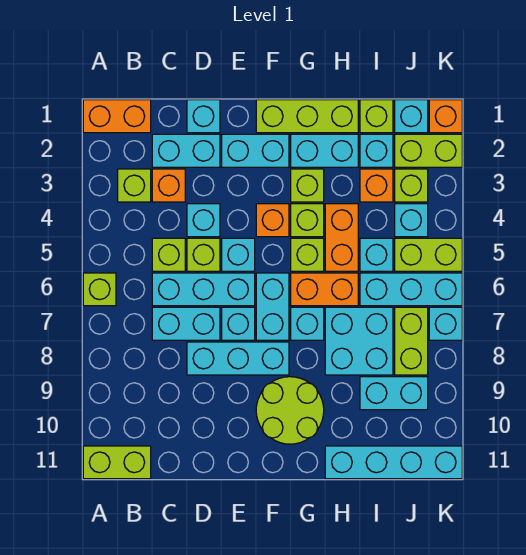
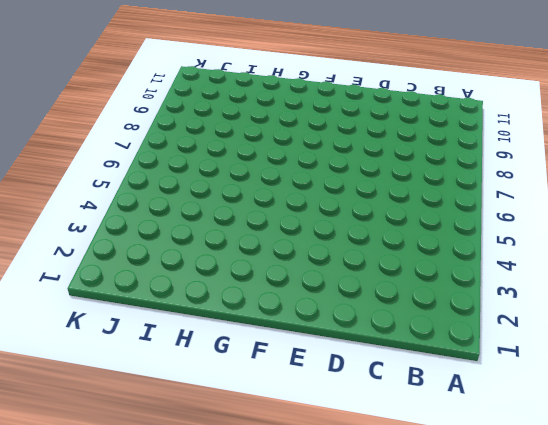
none -> orange 1x2 brick [83,100,151,133]
none -> lime 1x1 brick [83,273,116,306]
none -> lime 1x2 brick [83,446,151,479]
none -> lime 1x1 brick [118,169,151,202]

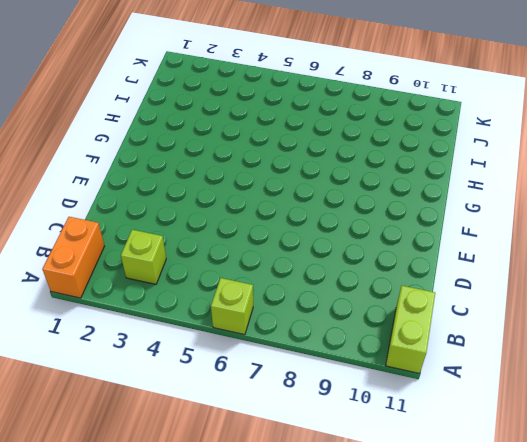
none -> cyan 1x2 brick [152,134,220,167]
none -> orange 1x1 brick [152,169,185,202]
none -> lime 1x1 brick [152,238,185,271]
none -> cyan 1x3 brick [152,273,255,306]

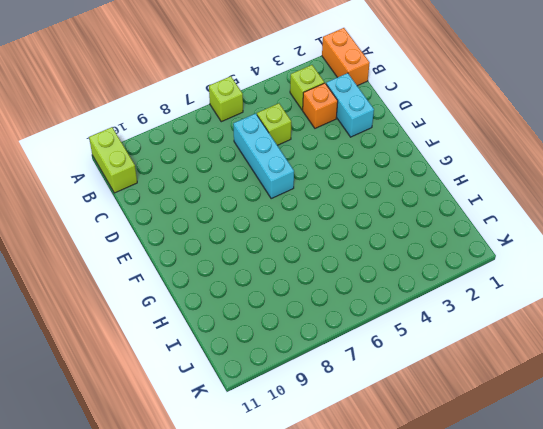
none -> cyan 1x2 brick [152,307,220,340]
none -> cyan 1x1 brick [187,100,220,133]
none -> cyan 1x1 brick [187,204,220,237]
none -> lime 1x1 brick [187,238,220,271]

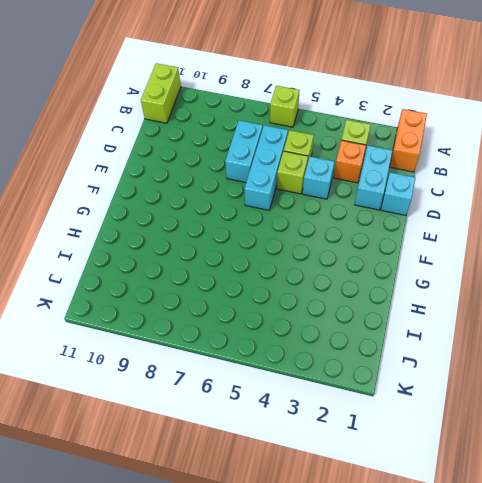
none -> cyan 1x3 brick [187,342,289,375]
none -> cyan 1x2 brick [222,134,289,167]
none -> cyan 1x1 brick [222,238,255,271]
none -> cyan 1x1 brick [222,307,255,340]

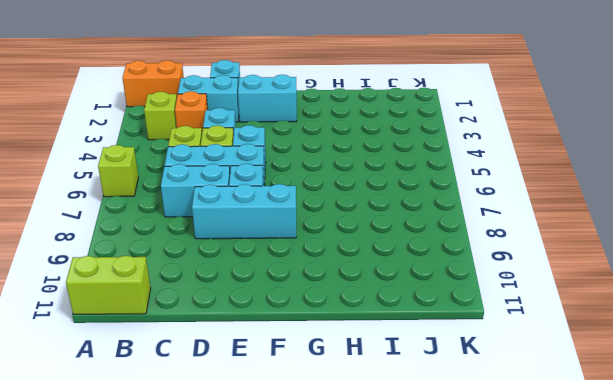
none -> lime 1x3 brick [256,100,358,133]
none -> orange 1x1 brick [256,204,289,237]
none -> cyan 1x2 brick [256,273,289,340]
none -> lime 2x2 round brick [256,377,324,444]

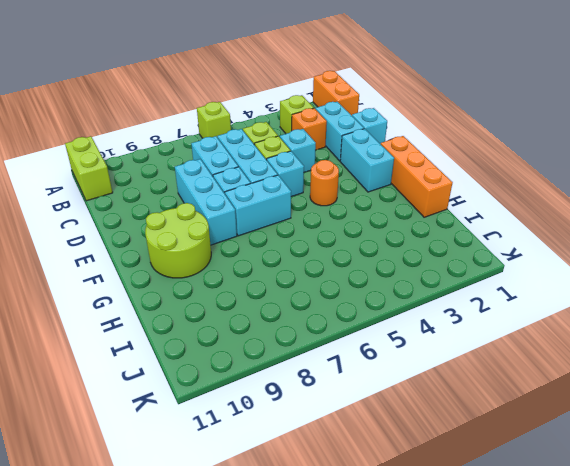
orange 1x3 brick [381,136,453,217] -> lime 1x3 brick [256,100,358,133]
orange 1x1 round brick [310,160,339,206] -> orange 1x1 brick [256,204,289,237]
none -> cyan 1x2 brick [291,134,358,167]
none -> lime 1x1 brick [291,169,324,202]
none -> lime 1x1 brick [291,204,324,237]
none -> lime 1x1 brick [291,238,324,271]

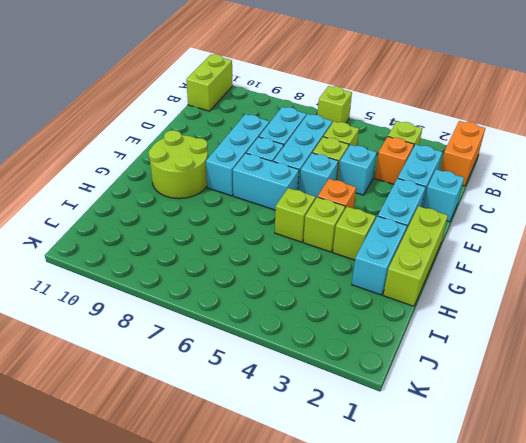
none -> orange 1x2 brick [291,273,358,306]
none -> cyan 1x1 brick [291,307,324,340]
none -> orange 1x2 brick [325,204,358,271]
none -> cyan 2x2 brick [325,307,393,375]

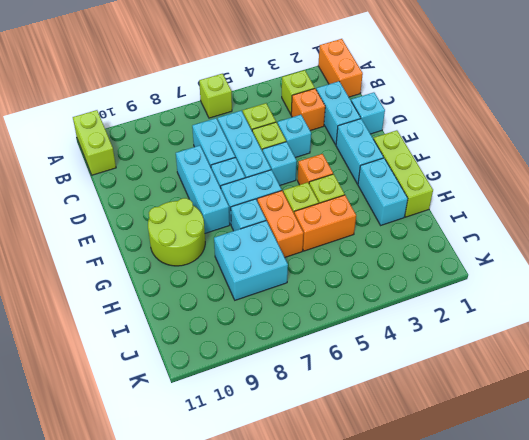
none -> lime 1x1 brick [291,169,324,202]
none -> cyan 1x4 brick [325,446,462,479]
none -> lime 1x1 brick [360,100,393,133]
none -> cyan 1x1 brick [360,134,393,167]

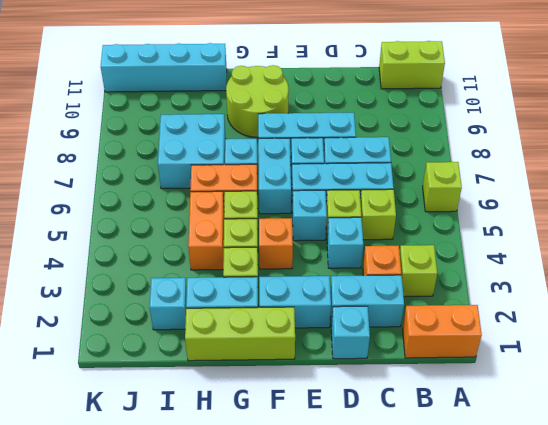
none -> lime 1x1 brick [360,100,393,133]
none -> orange 1x1 brick [360,169,393,202]
none -> cyan 1x1 brick [360,238,393,271]
none -> cyan 1x3 brick [360,273,462,306]

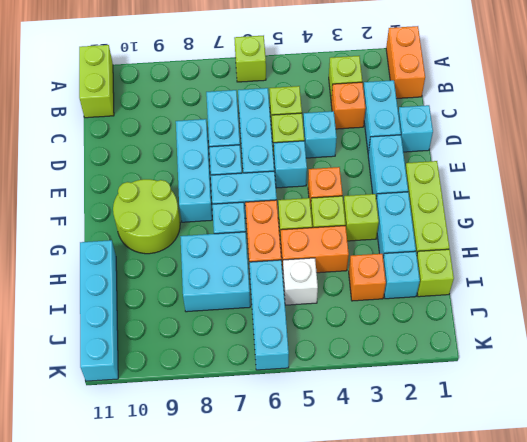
white 1x1 brick [283,258,318,305] -> cyan 1x1 brick [360,238,393,271]
none -> cyan 1x2 brick [360,377,428,410]
none -> cyan 1x1 brick [395,100,428,133]
none -> lime 1x2 brick [395,134,462,167]
none -> lime 1x1 brick [395,169,428,202]

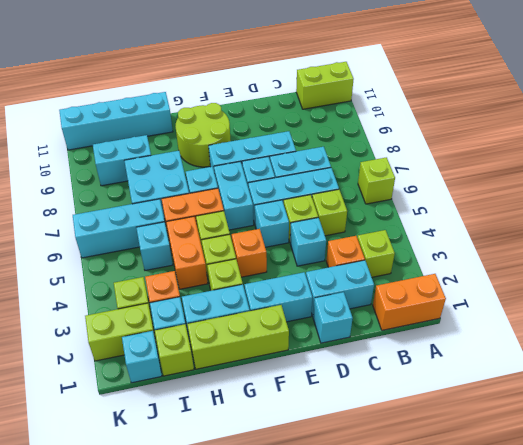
none -> cyan 1x1 brick [395,204,428,237]
none -> lime 1x2 brick [395,238,462,271]
none -> lime 1x2 brick [395,307,428,375]
none -> orange 1x1 brick [429,100,462,133]

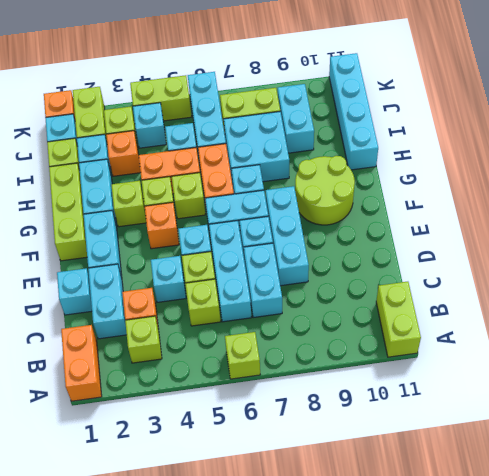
lime 1x2 brick [130,75,192,121] -> lime 1x2 brick turned to [395,238,462,271]
none -> cyan 1x1 brick [429,307,462,340]

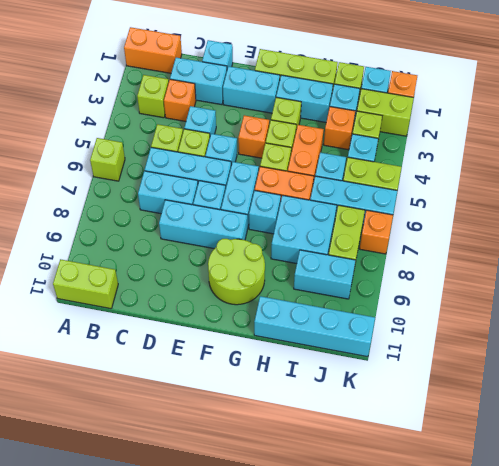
orange 1x1 brick [360,210,393,254] -> cyan 1x1 brick [429,307,462,340]

